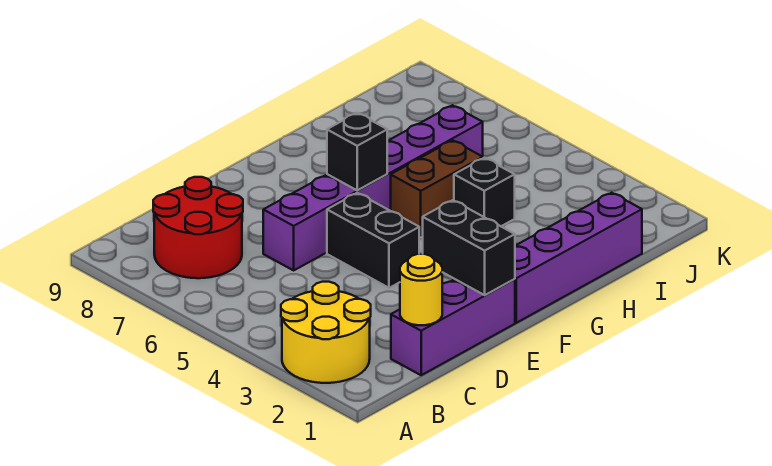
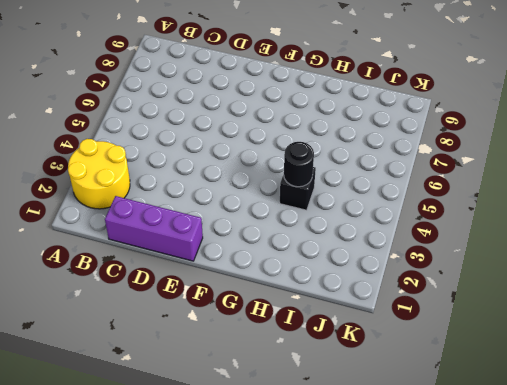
black 1x1 round brick [284,142,314,187] -> none
none -> red 2x2 round brick [153,177,243,278]
none -> purple 1x6 brick [263,105,483,270]

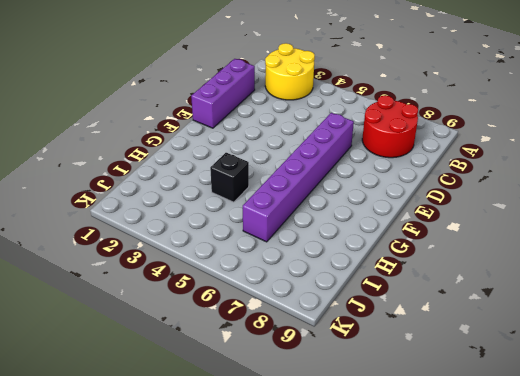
none -> black 1x2 brick [327,193,419,288]
none -> purple 1x4 brick [515,193,642,323]

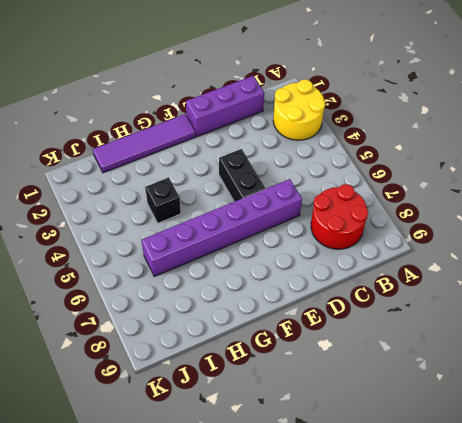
purple 1x4 tile [93,114,196,173] -> purple 1x4 brick [515,193,642,323]
none -> brown 1x2 brick [391,140,483,235]
none -> yellow 1x1 round brick [400,254,442,325]

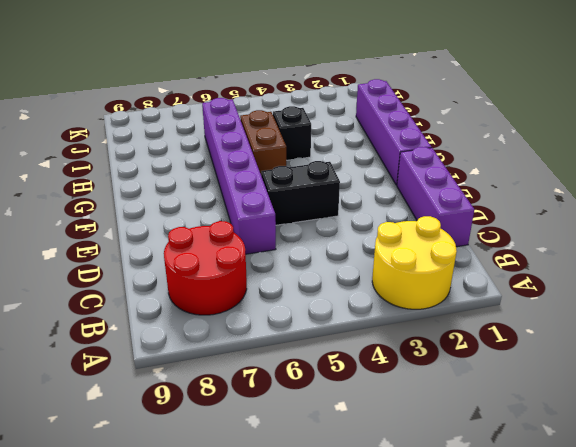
none -> yellow 1x1 round brick [400,254,442,325]
none -> black 1x2 brick [423,200,515,295]

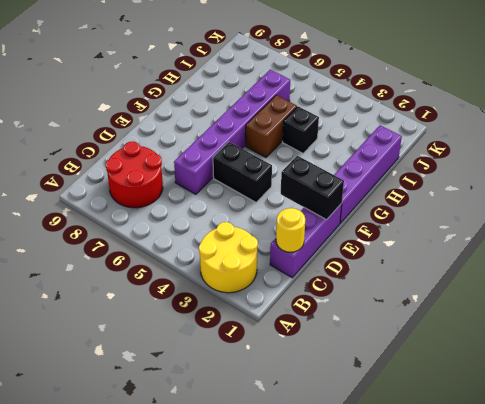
none -> black 1x1 brick [327,113,387,190]

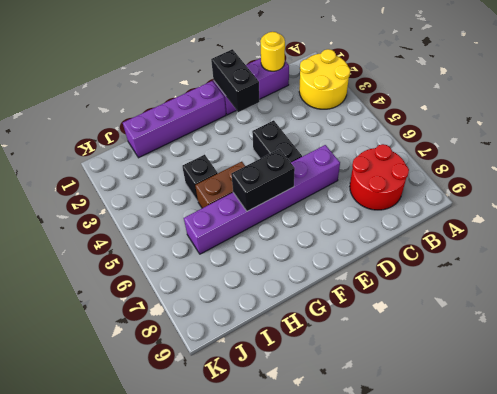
black 1x2 brick [231,149,295,211] -> black 1x1 brick [327,113,387,190]

